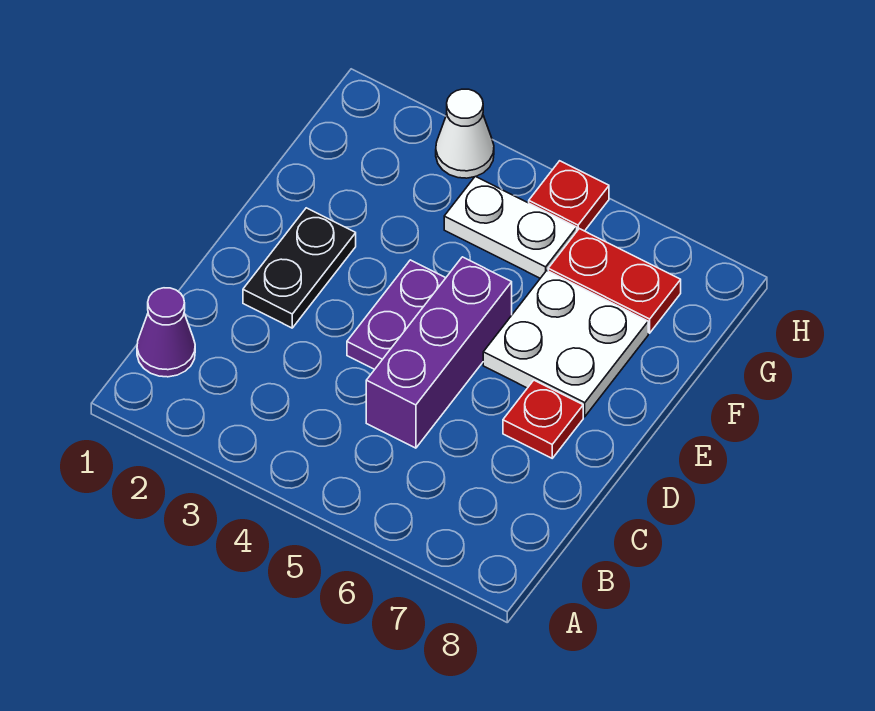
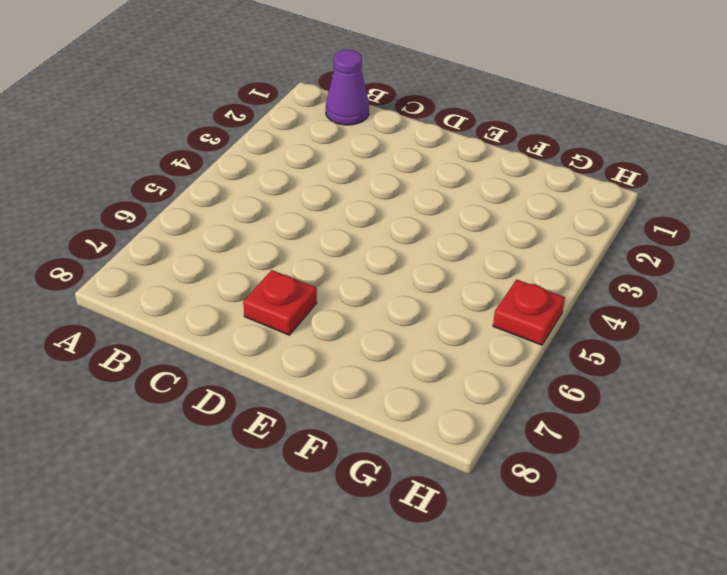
none -> purple 1x3 brick [366,257,512,448]
none -> black 1x2 plate [243,208,356,328]

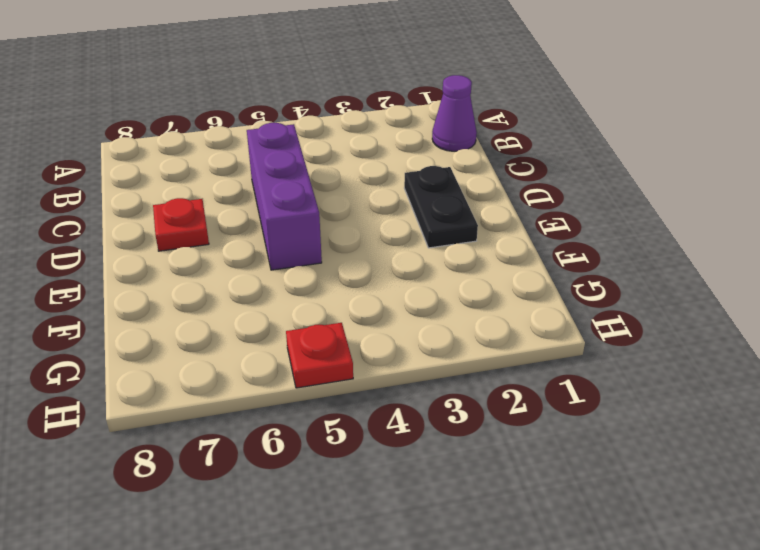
none -> purple 1x2 plate [347,260,445,369]
none -> white 2x2 plate [483,271,648,417]

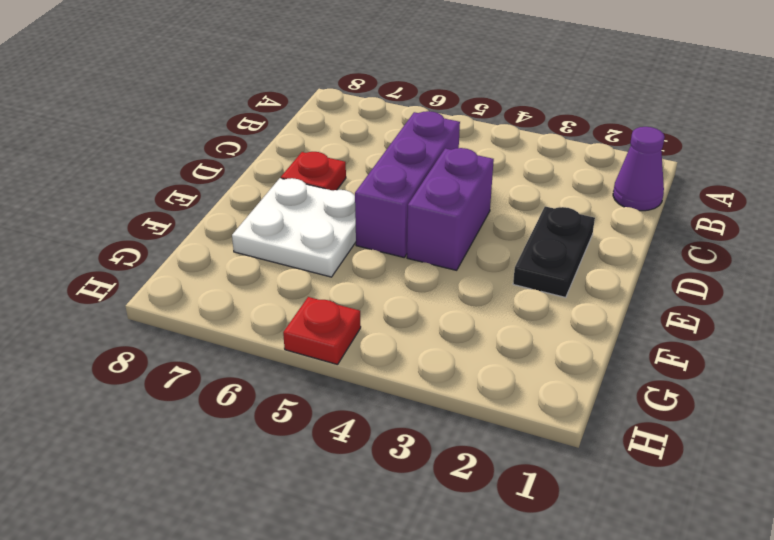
purple 1x2 brick [407,148,494,270] -> purple 1x2 plate [347,260,445,369]
none -> white 1x2 plate [444,176,577,278]
none -> red 1x2 plate [548,229,681,333]

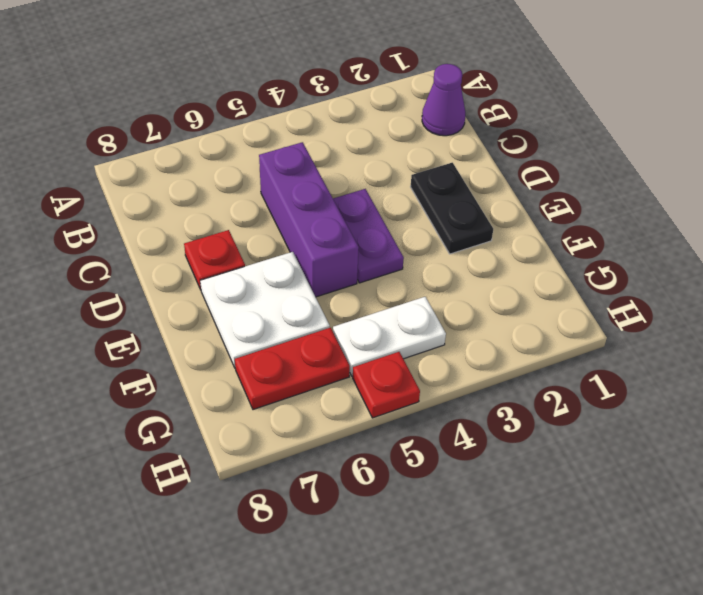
none -> white 1x1 cone [436,89,494,178]

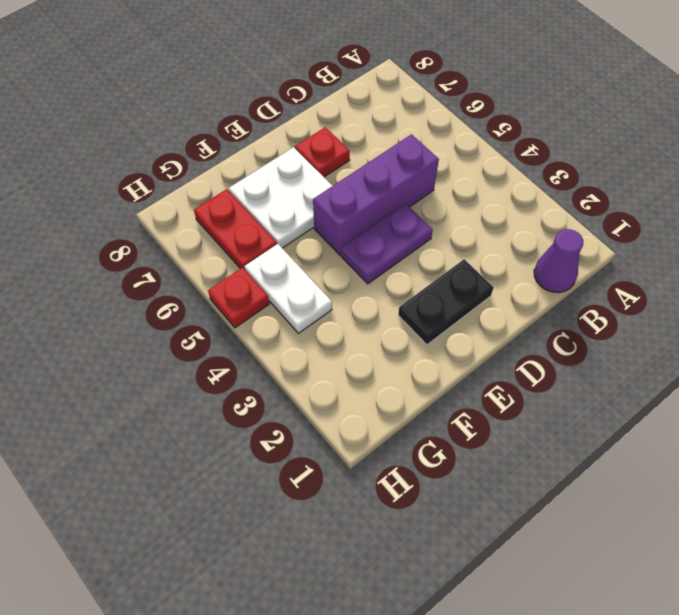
none -> white 1x1 cone [436,89,494,178]

